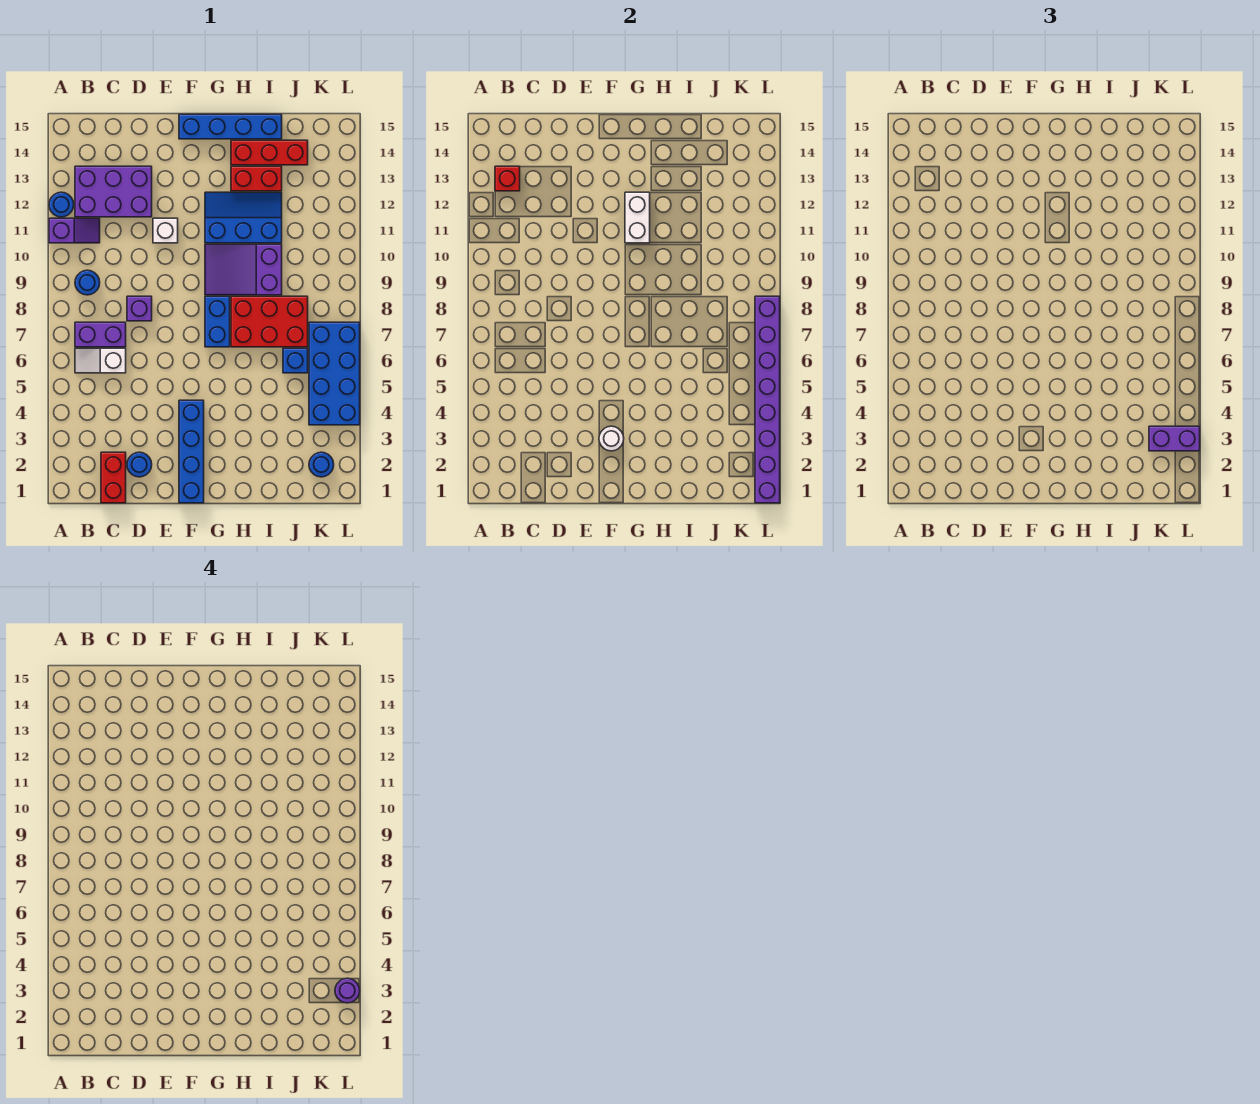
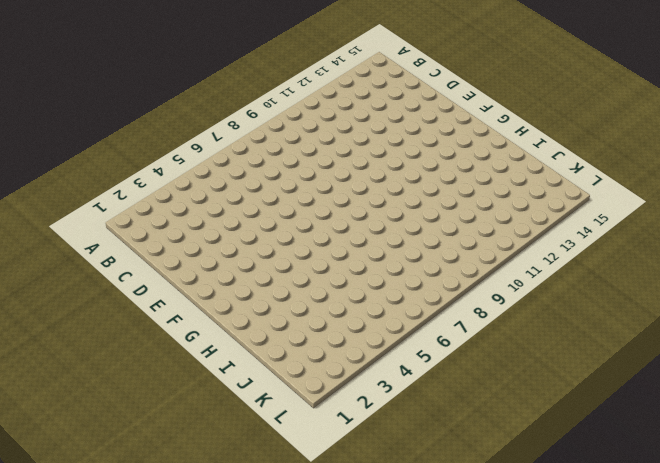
none -> purple 1x2 slope [49,218,100,243]
none -> blue 1x1 round brick [49,192,74,217]
none -> white 1x2 slope [75,348,126,373]

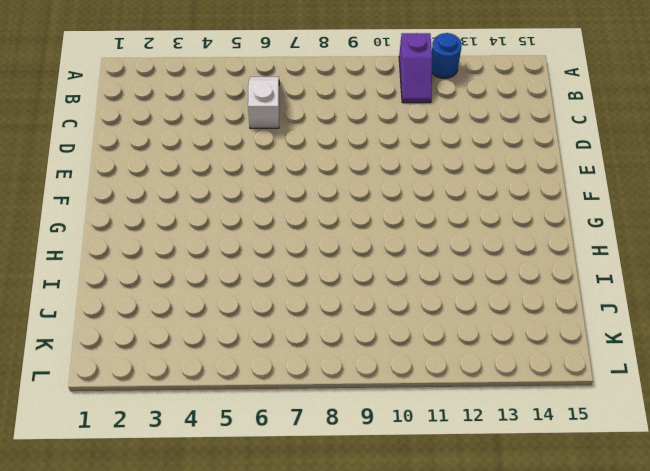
none -> purple 1x2 brick [75,322,126,347]
none -> blue 1x1 round brick [75,270,100,295]
none -> purple 2x3 brick [75,166,152,217]

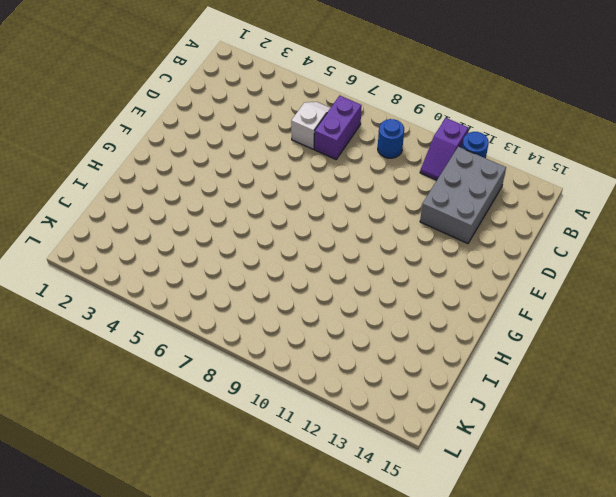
grey 2x3 brick [420,147,506,243] -> purple 2x3 brick [75,166,152,217]
none -> red 1x2 brick [101,452,126,503]
none -> blue 1x1 round brick [127,452,152,477]
none -> purple 1x1 brick [127,296,152,321]

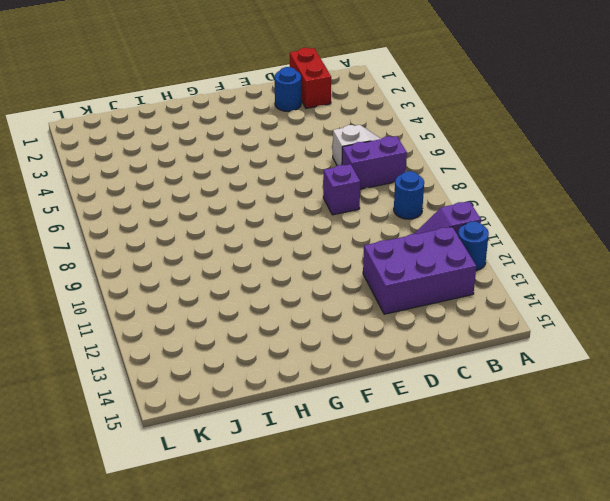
none -> white 1x1 brick [153,218,178,243]
none -> blue 1x4 brick [179,400,204,503]
none -> blue 1x4 brick [179,114,282,139]

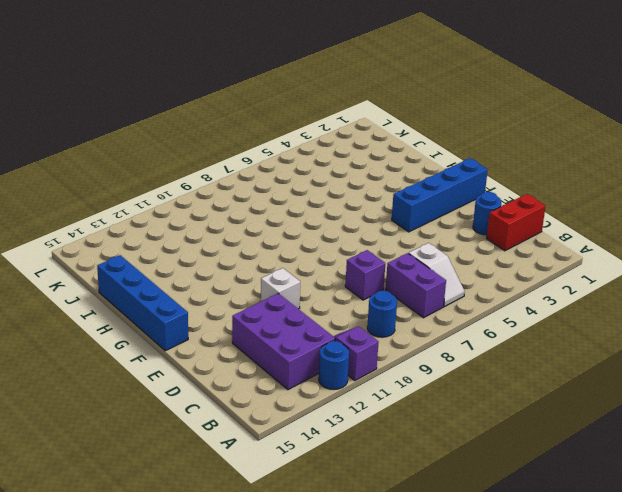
none -> blue 1x2 brick [205,296,230,347]
none -> purple 2x3 slope [205,244,282,295]
none -> blue 2x3 slope [205,192,282,243]

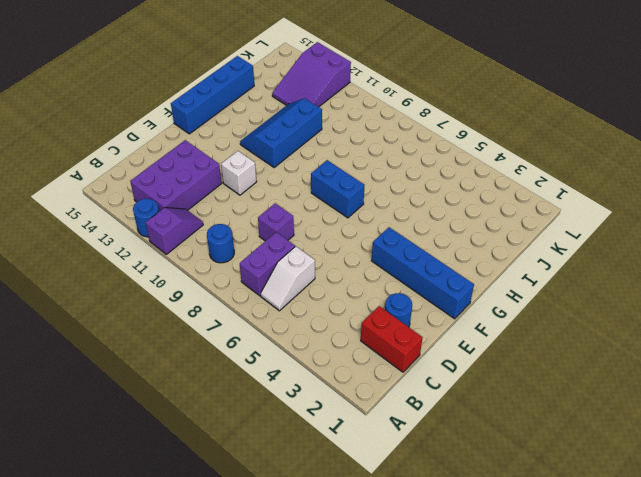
purple 2x3 slope [272,42,351,107] -> purple 2x3 slope moved to [205,244,282,295]
none -> red 2x3 brick [231,296,308,347]
none -> red 1x2 brick [231,166,282,191]
none -> red 1x3 brick [231,140,308,165]

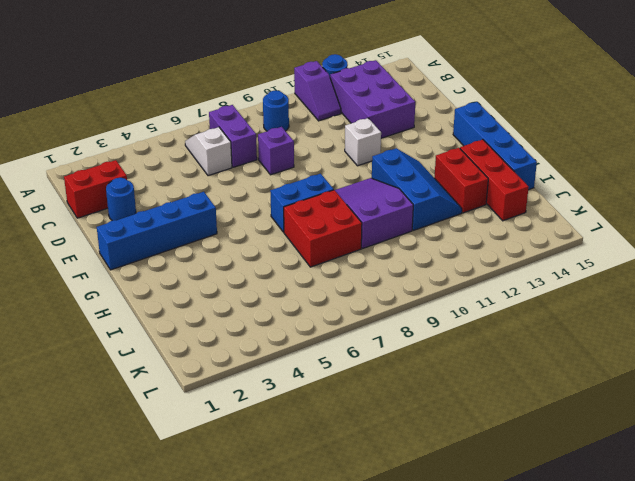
red 2x2 brick [284,190,362,267] -> red 2x3 brick [231,296,308,347]
none -> blue 1x1 brick [283,348,308,373]
none -> blue 1x1 round brick [309,452,334,477]
none -> blue 2x4 brick [309,322,360,425]

